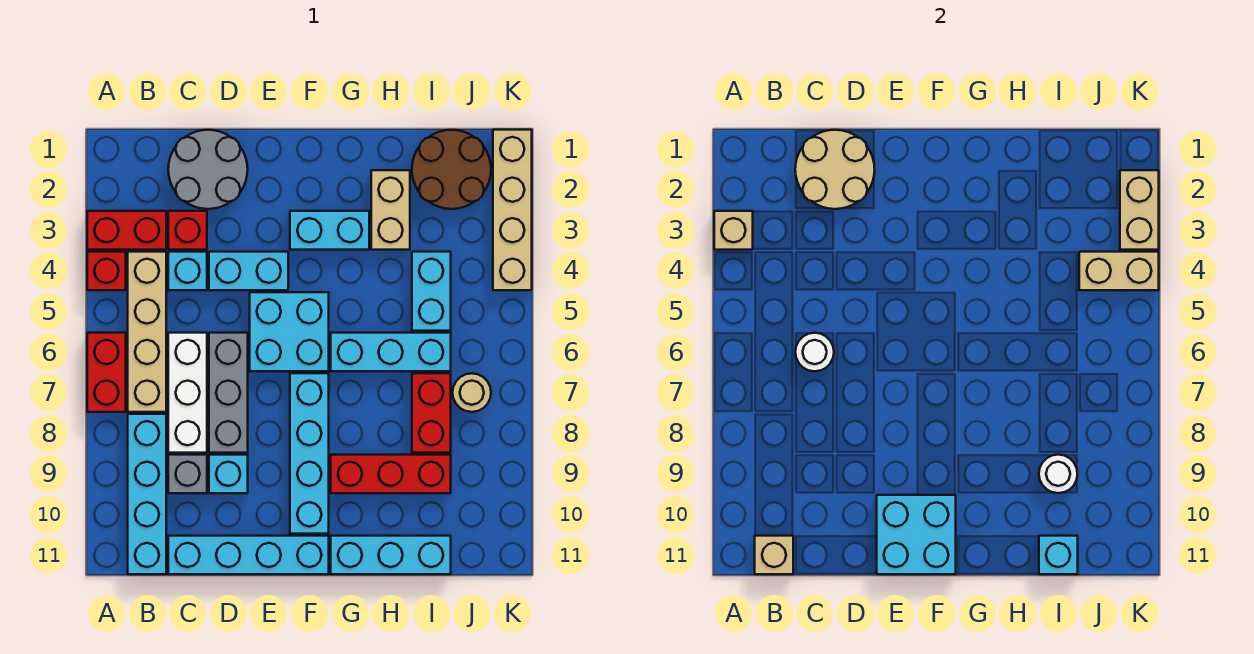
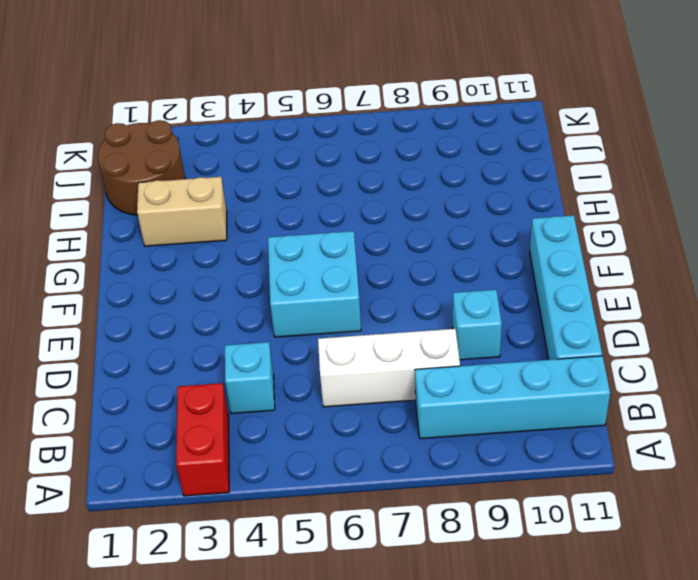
none -> red 1x1 brick [87,252,126,290]
none -> red 1x2 brick [87,333,126,412]
none -> tan 1x4 brick [128,252,166,412]
none -> grey 2x2 round brick [168,130,248,209]

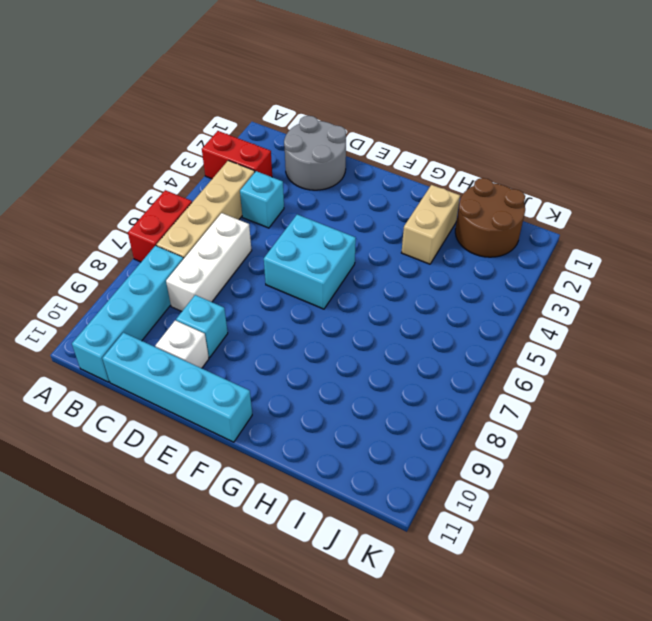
white 1x1 brick [155,320,209,368] -> none
none -> red 1x1 brick [87,252,126,290]
none -> red 1x1 brick [168,211,207,250]
none -> grey 1x1 brick [168,455,207,493]
none -> cyan 1x2 brick [209,252,288,290]

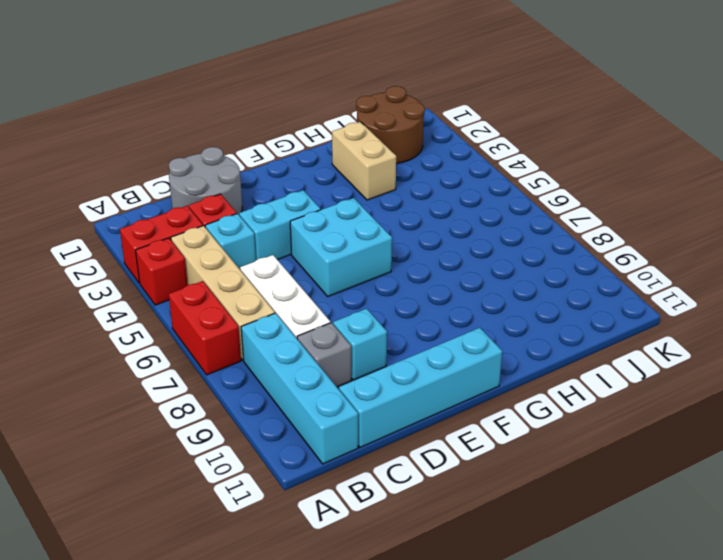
none -> grey 1x3 brick [209,333,248,453]
none -> cyan 1x2 brick [290,211,369,250]
none -> cyan 1x4 brick [290,373,329,534]
none -> cyan 1x3 brick [331,333,451,371]

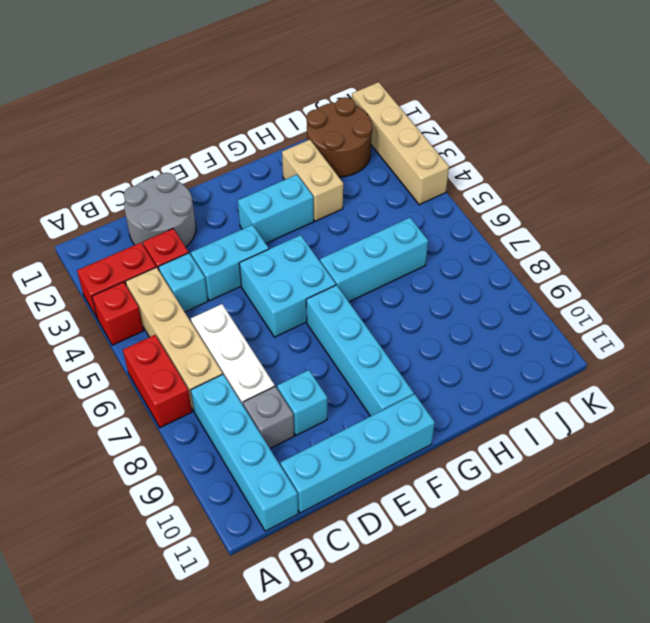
none -> grey 1x3 brick [209,333,248,453]
none -> red 1x3 brick [331,455,451,493]
none -> cyan 1x3 brick [331,536,451,574]
none -> cyan 1x2 brick [412,252,451,331]

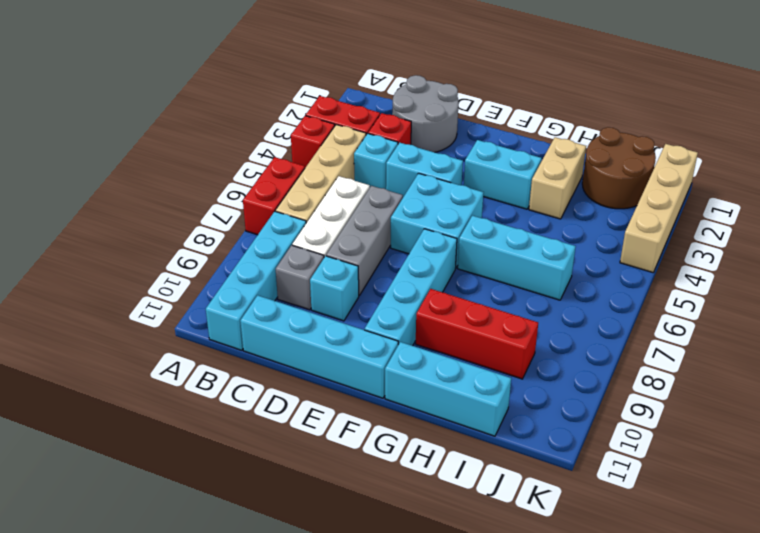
none -> cyan 1x2 brick [412,252,451,331]
none -> red 1x2 brick [412,373,451,453]
none -> tan 1x1 round brick [453,373,491,412]
none -> tan 1x1 brick [714,211,753,250]

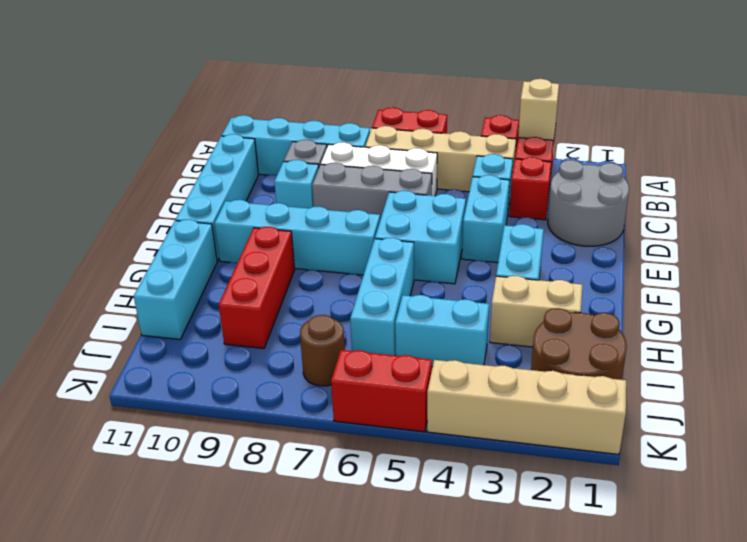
brown 1x1 round brick [300,315,345,386] -> tan 1x1 round brick [453,373,491,412]
red 1x2 brick [331,350,432,432] -> red 1x2 brick moved to [412,373,451,453]
none -> tan 1x1 brick [755,536,793,574]
none -> tan 2x2 round brick [795,130,875,209]
none -> white 1x1 round brick [795,333,834,371]
none -> cyan 2x2 brick [877,495,956,574]

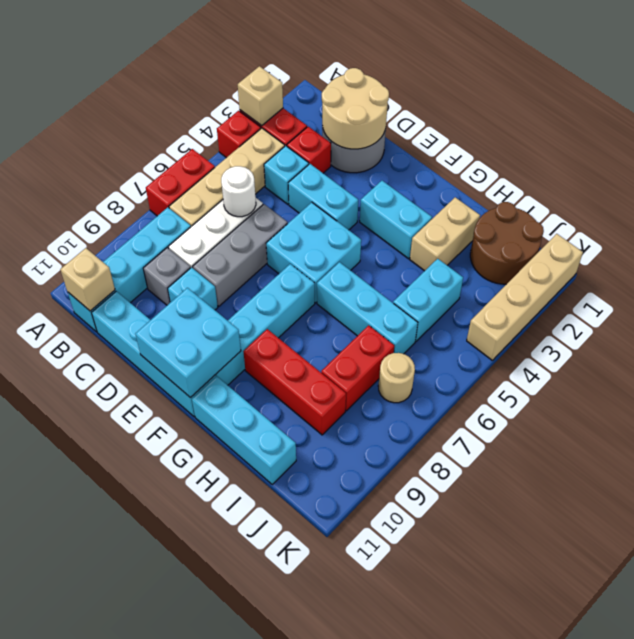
none -> white 1x1 round brick [1039,455,1077,493]
none -> cyan 1x1 brick [1039,536,1078,574]
none -> tan 1x2 brick [1079,252,1159,290]
none -> tan 1x2 brick [1120,170,1159,250]

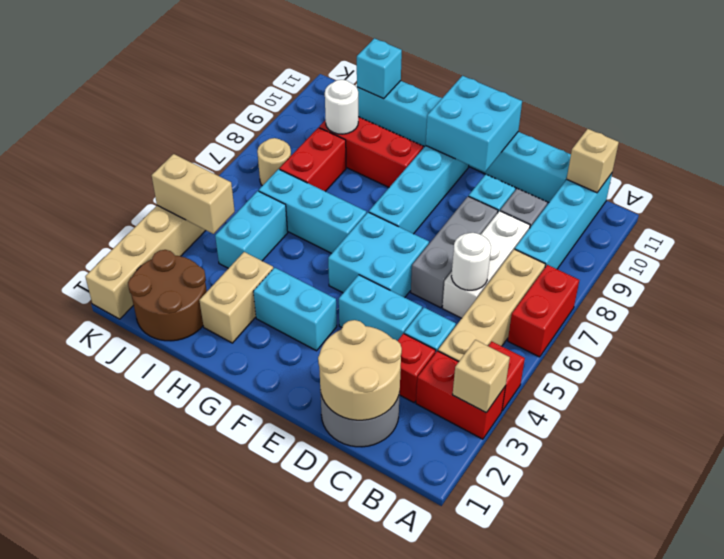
none -> tan 1x2 brick [1120,170,1159,250]

